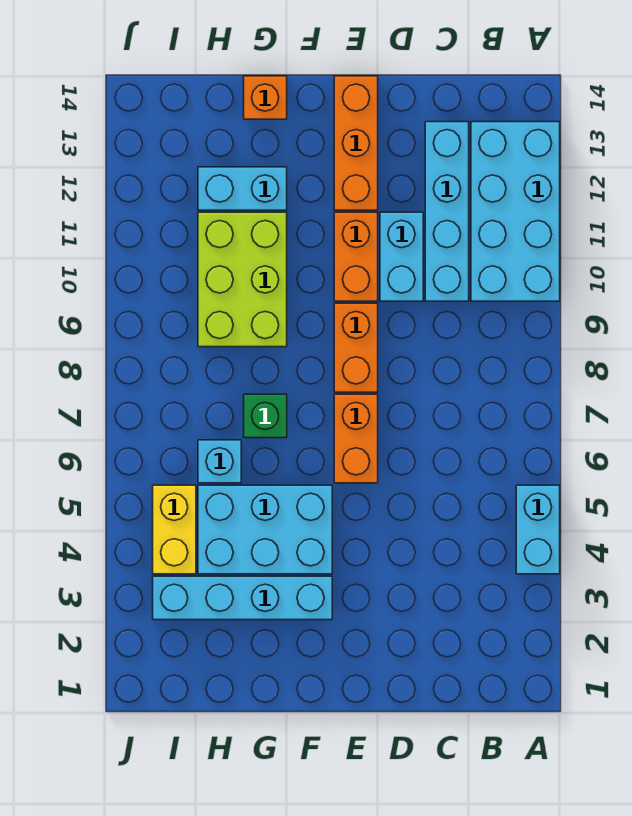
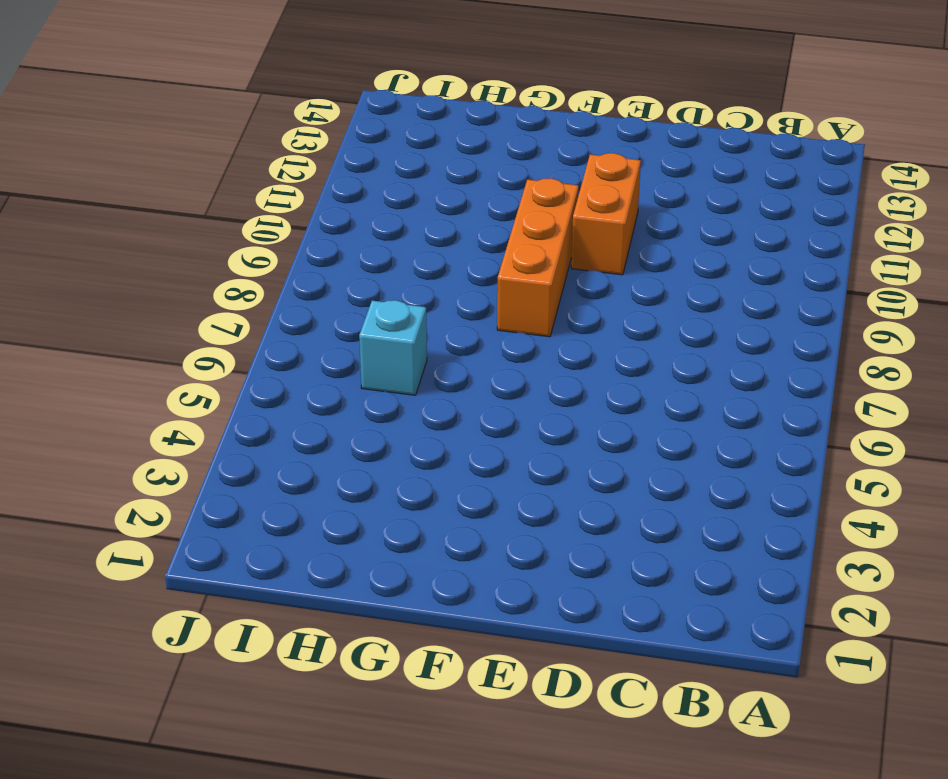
orange 1x3 brick [497,178,579,337] -> orange 1x3 brick moved to [334,76,378,210]
none -> cyan 1x2 brick [516,485,560,574]
none -> cyan 2x4 brick [471,122,560,301]
none -> cyan 1x4 brick [425,122,469,301]

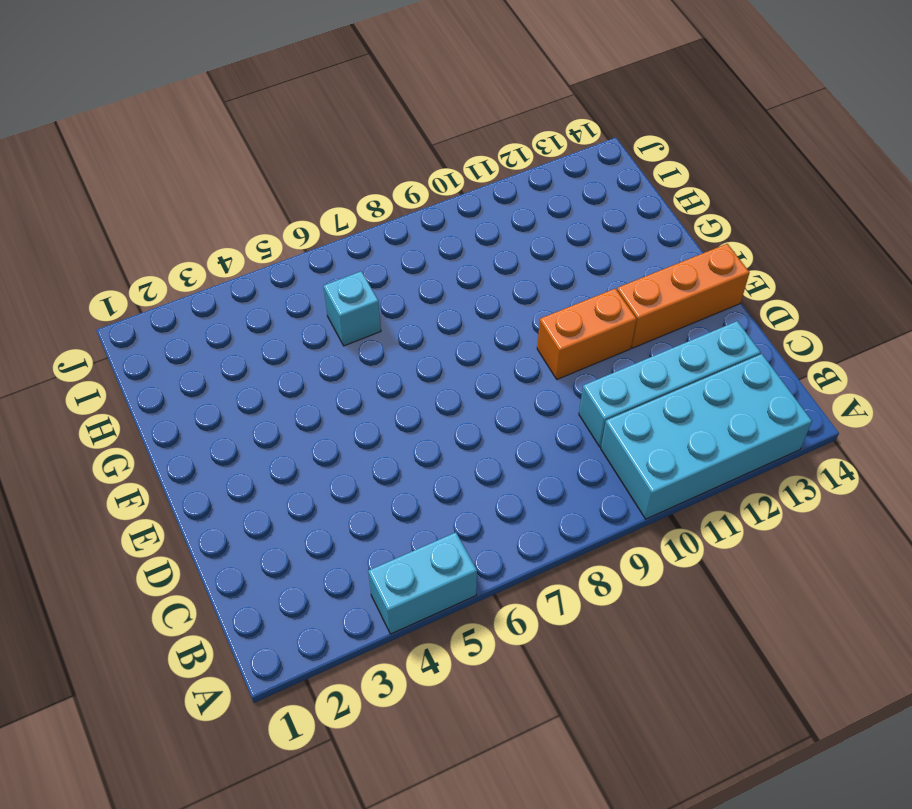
none -> cyan 1x2 brick [380,212,423,301]
none -> orange 1x2 brick [334,394,378,483]
none -> orange 1x2 brick [334,303,378,392]

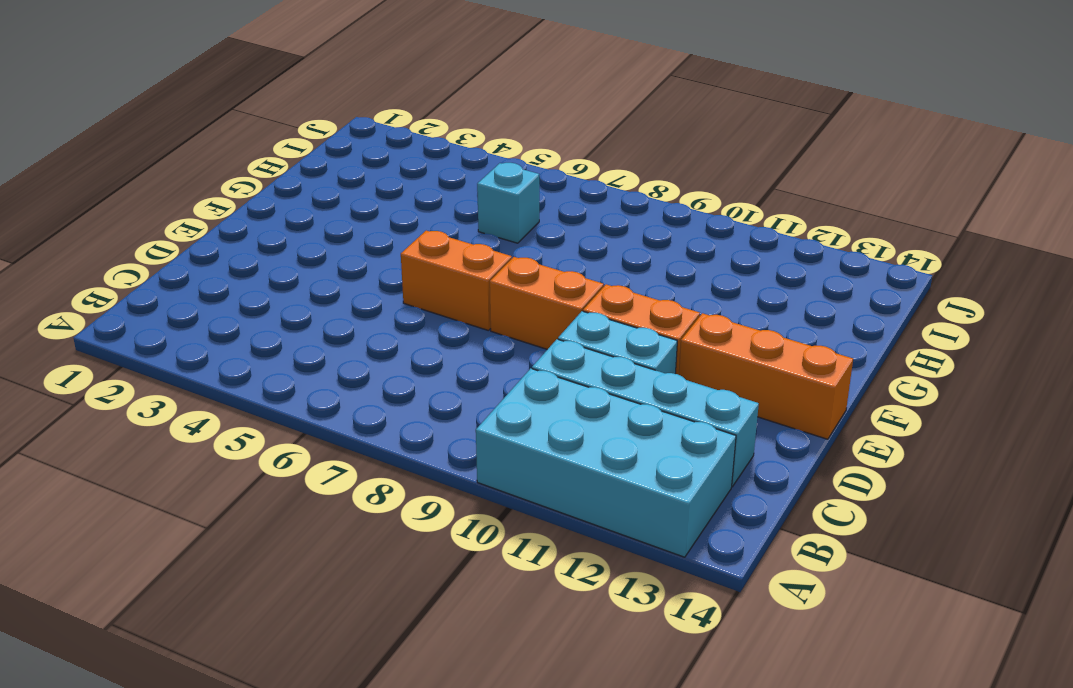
none -> cyan 1x2 brick [516,485,560,574]
none -> cyan 1x4 brick [153,576,332,620]
none -> cyan 2x3 brick [198,485,332,574]

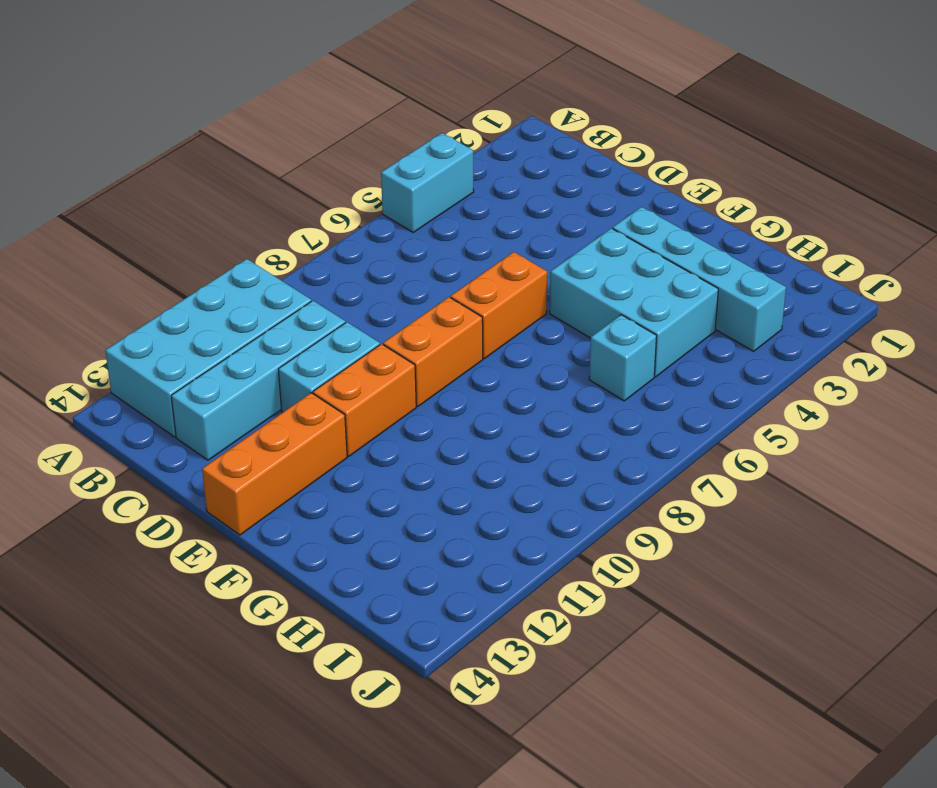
none -> green 1x1 brick [244,394,287,438]
none -> lime 2x3 brick [198,212,287,347]
none -> cyan 1x2 brick [198,167,287,210]

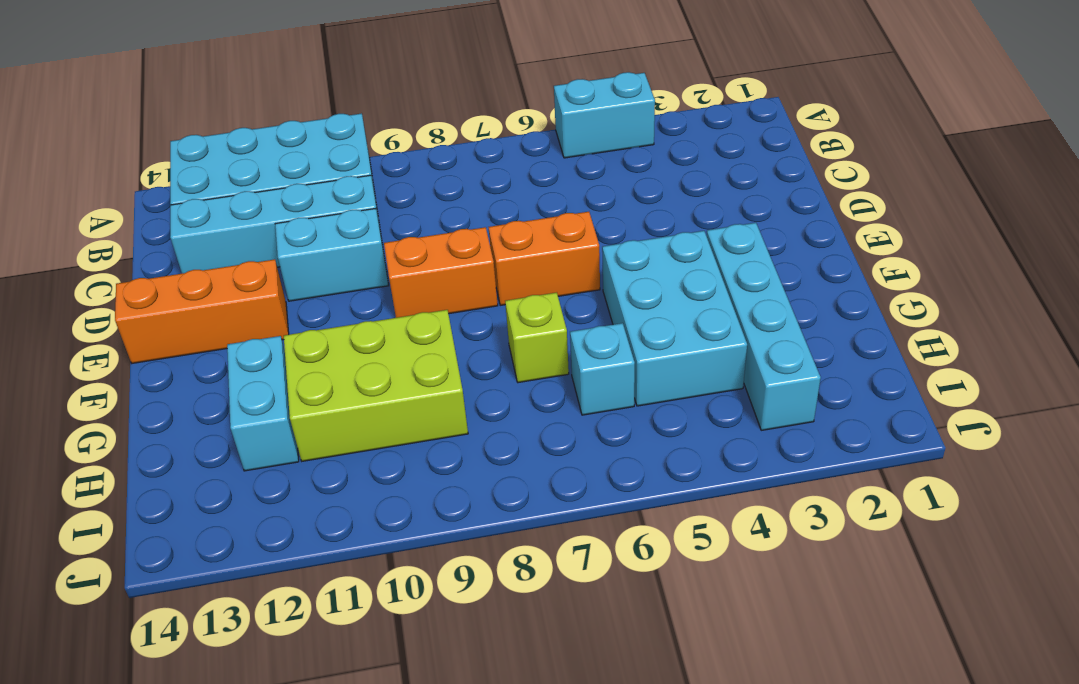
lime 1x1 brick [505,293,569,383] -> green 1x1 brick [244,394,287,438]
none -> orange 1x2 brick [334,212,378,301]
none -> orange 1x1 brick [244,76,287,119]
none -> yellow 1x2 brick [153,485,196,574]

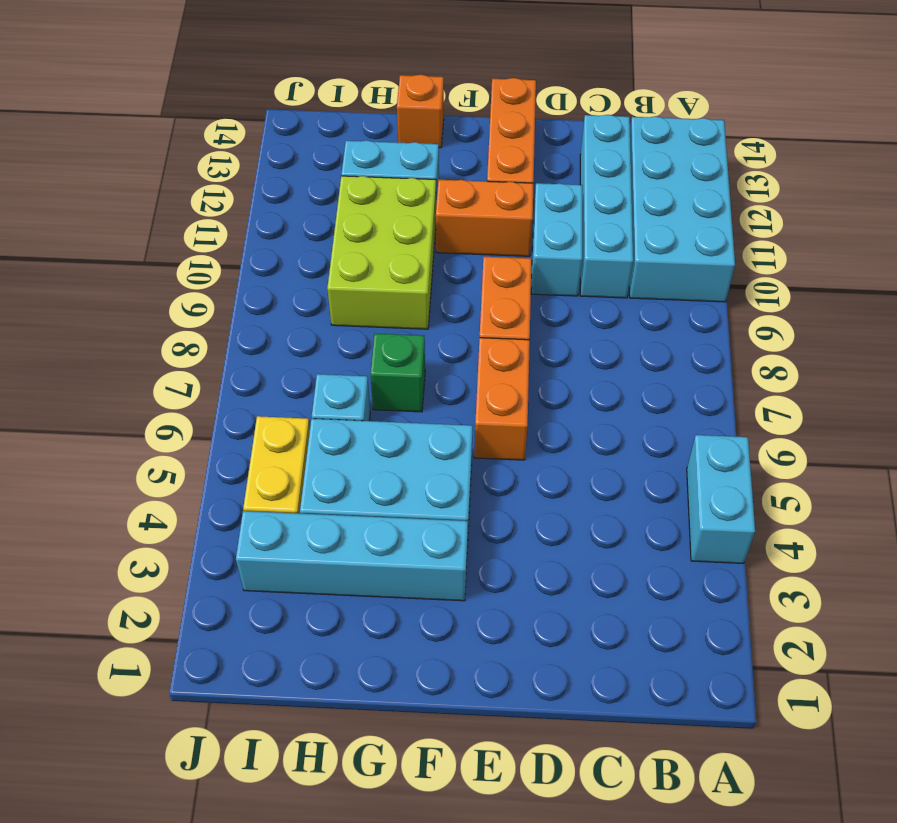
orange 1x2 brick [436,180,534,256] -> orange 1x2 brick turned to [334,212,378,301]

